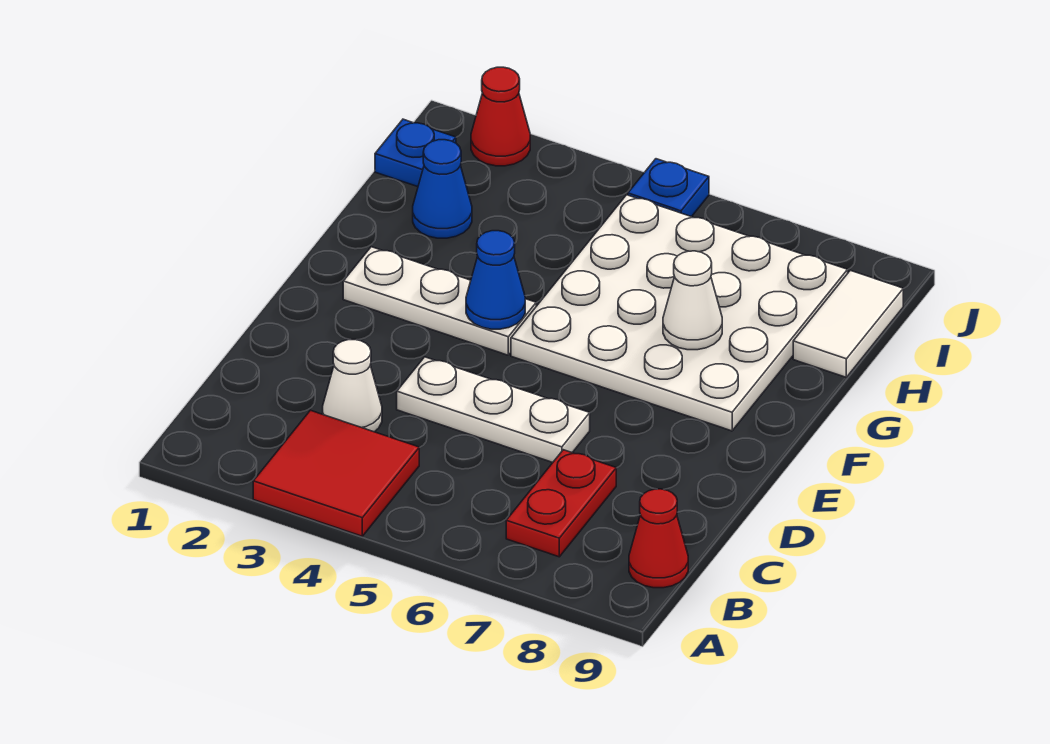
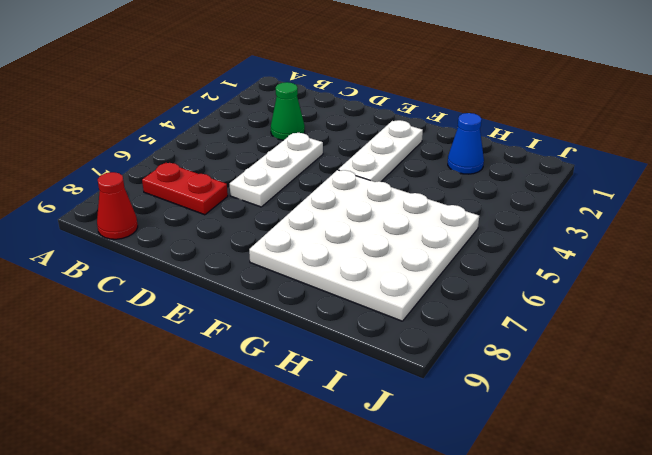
green 1x1 cone [271,82,305,140] -> white 1x1 cone [323,340,382,432]
none -> red 2x2 tile [253,410,419,536]
none -> white 1x2 tile [793,270,903,377]
none -> blue 1x1 plate [375,119,456,187]

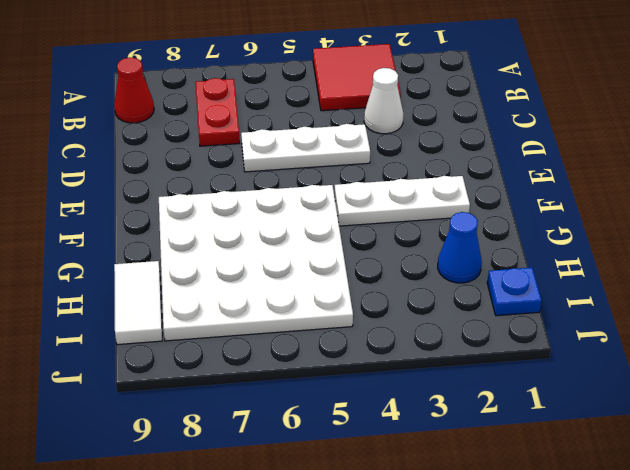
none -> red 1x1 cone [471,67,530,166]
none -> blue 1x1 plate [628,159,709,217]
none -> blue 1x1 cone [466,231,525,329]

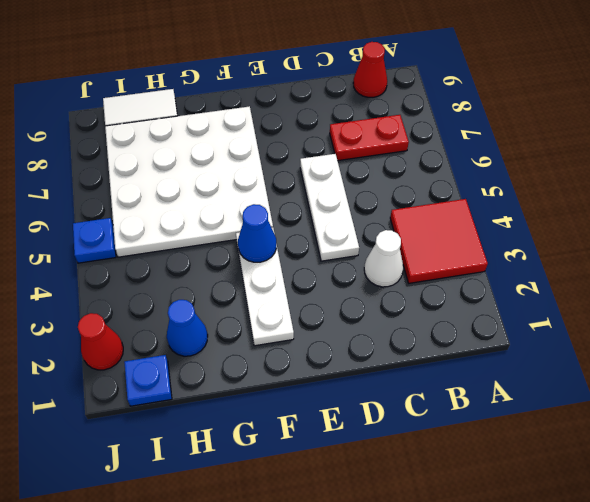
none -> white 1x1 cone [663,251,722,350]

